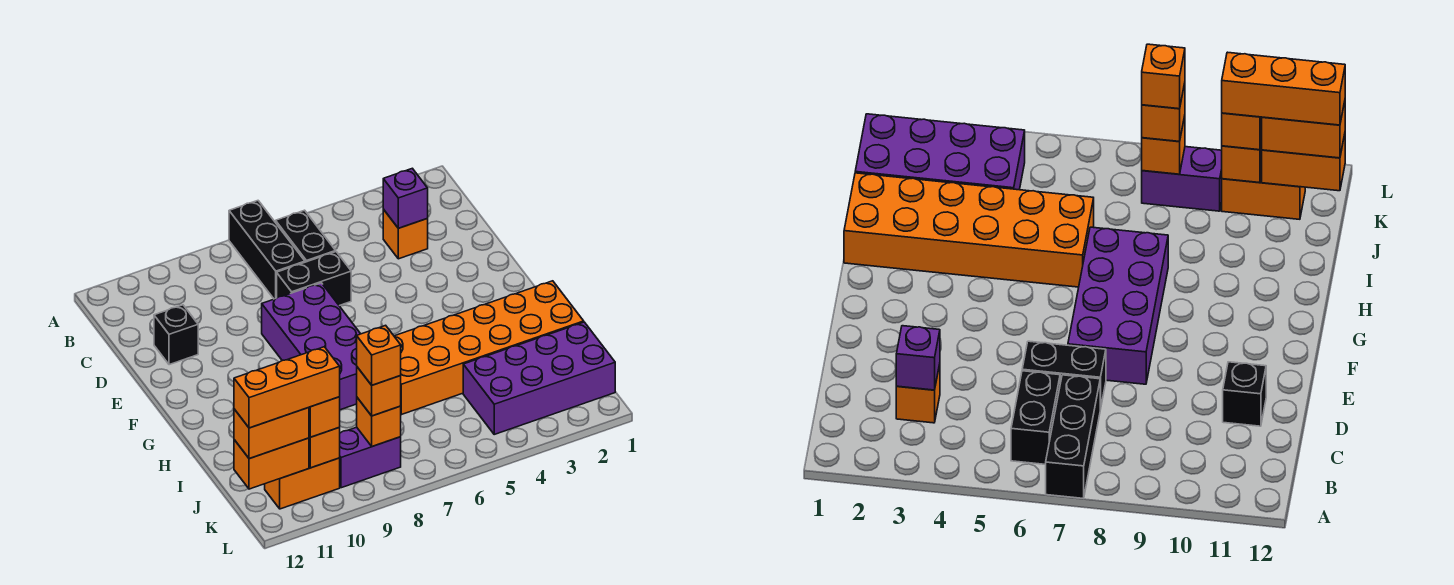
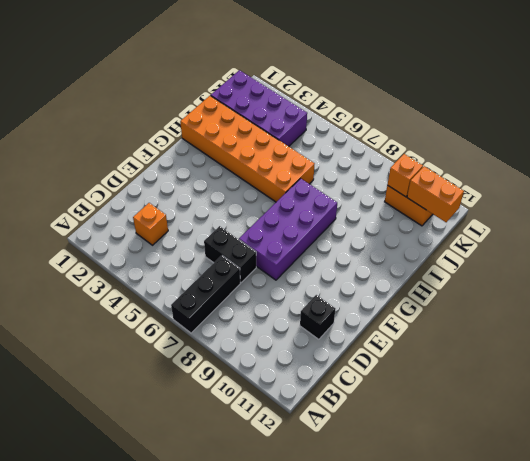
none -> black 1x2 brick [276,210,336,262]
none -> purple 1x2 brick [340,427,401,488]
none -> purple 1x1 brick [383,168,428,228]

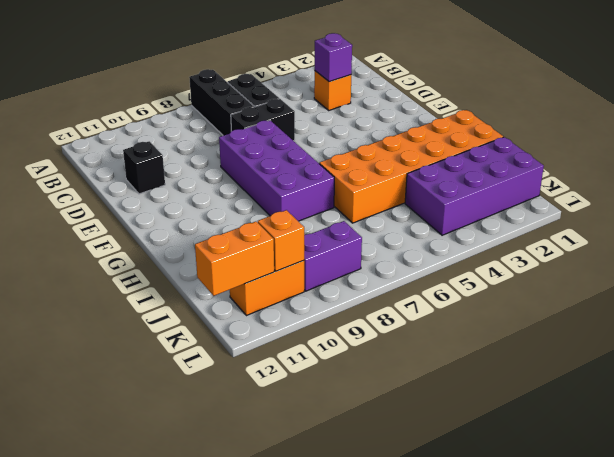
none -> orange 1x1 brick [357,398,401,446]
none -> orange 1x1 brick [357,367,401,416]
none -> orange 1x1 brick [309,397,340,437]

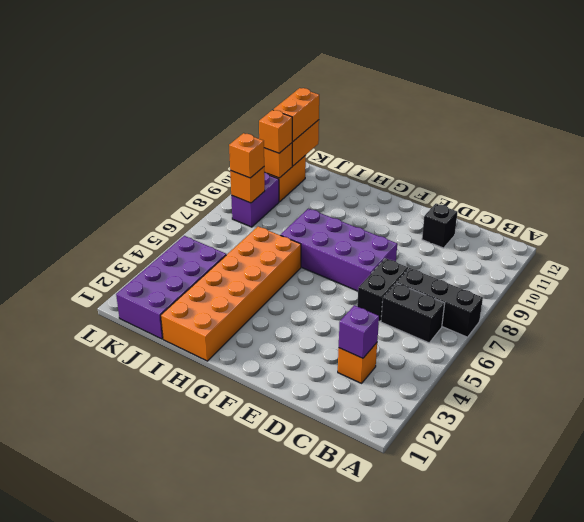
none -> orange 1x1 brick [357,325,401,385]
none -> orange 1x3 brick [234,347,340,428]

